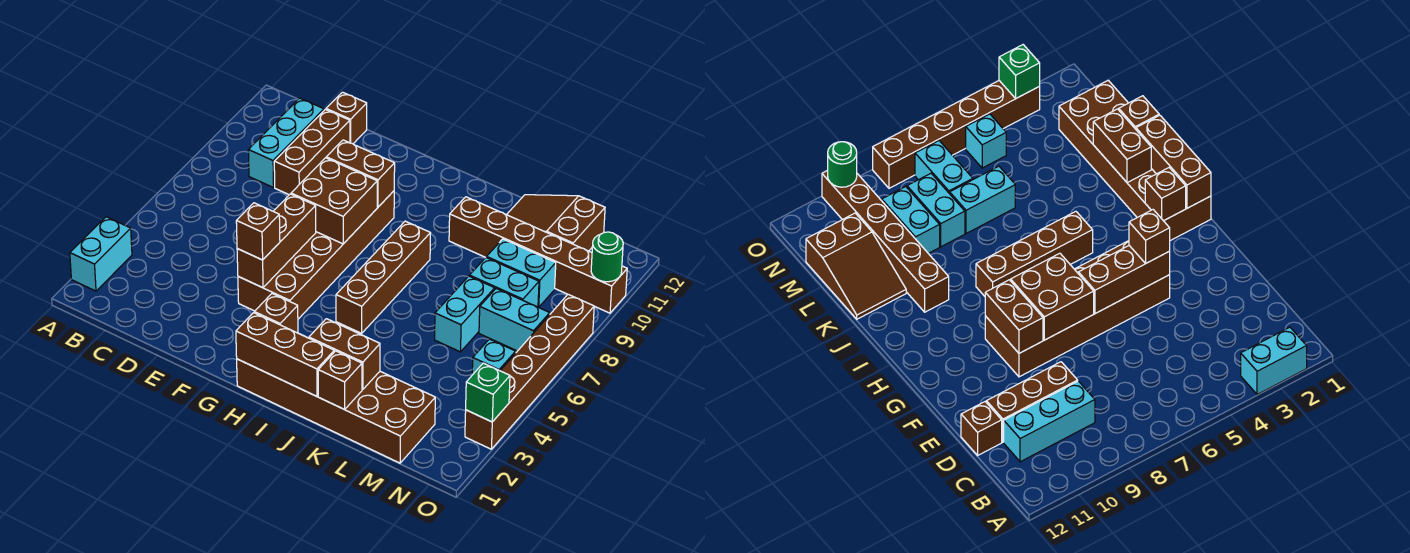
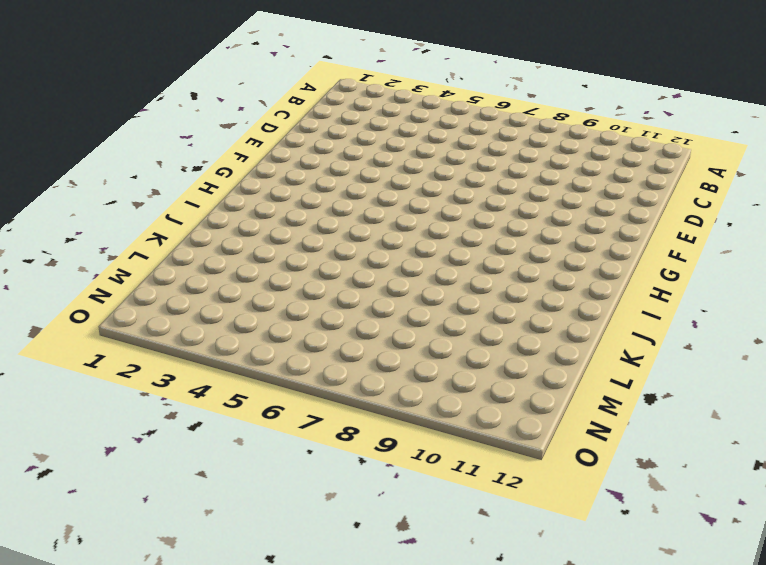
none -> cyan 1x2 brick [70,217,132,291]
none -> cyan 1x3 brick [248,98,324,188]
none -> brown 1x3 brick [274,109,350,195]

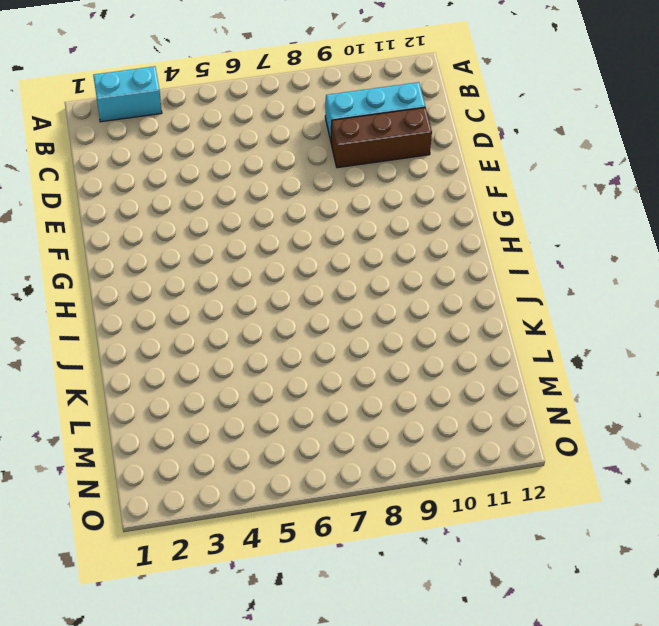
none -> brown 1x1 brick [326,92,367,144]
none -> brown 2x6 brick [238,191,394,319]
none -> brown 2x6 brick [237,359,435,463]

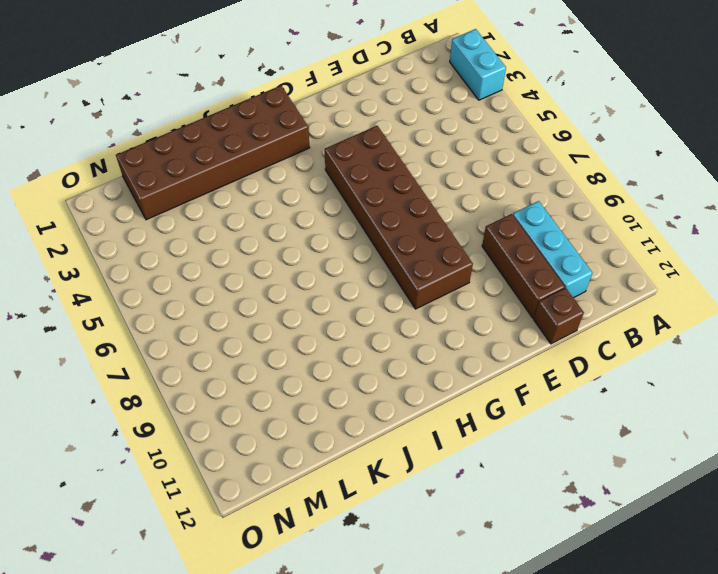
none -> brown 1x4 brick [336,221,431,333]
none -> brown 1x6 brick [449,197,627,313]
none -> brown 2x3 slope [507,195,605,251]

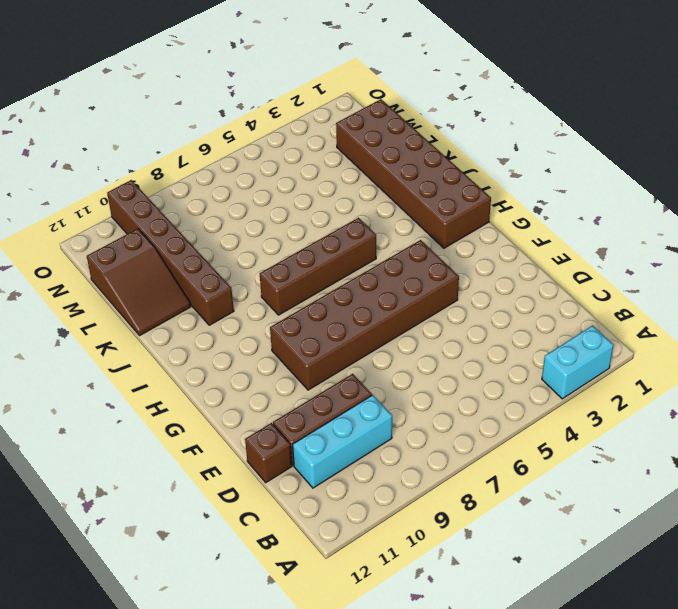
none -> cyan 1x2 brick [435,276,495,352]
none -> cyan 1x2 brick [470,257,539,307]
none -> cyan 1x2 brick [487,239,556,307]

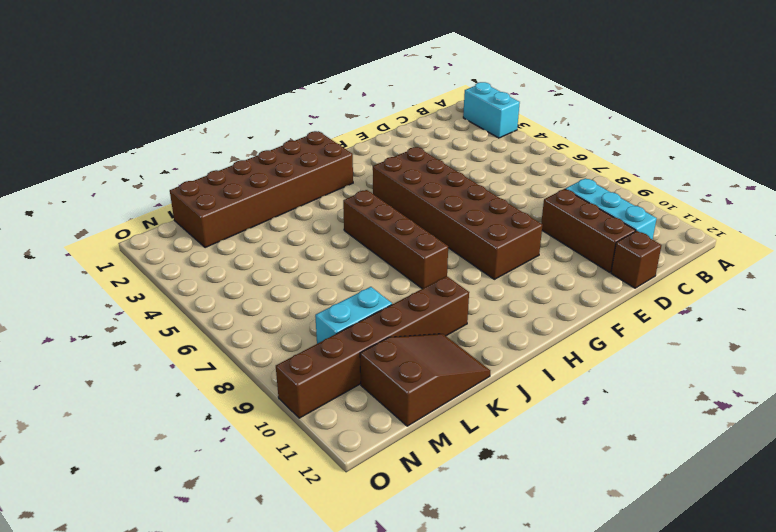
none -> cyan 1x2 brick [435,276,495,352]
none -> cyan 1x2 brick [470,257,539,307]
none -> cyan 1x2 brick [479,289,550,351]

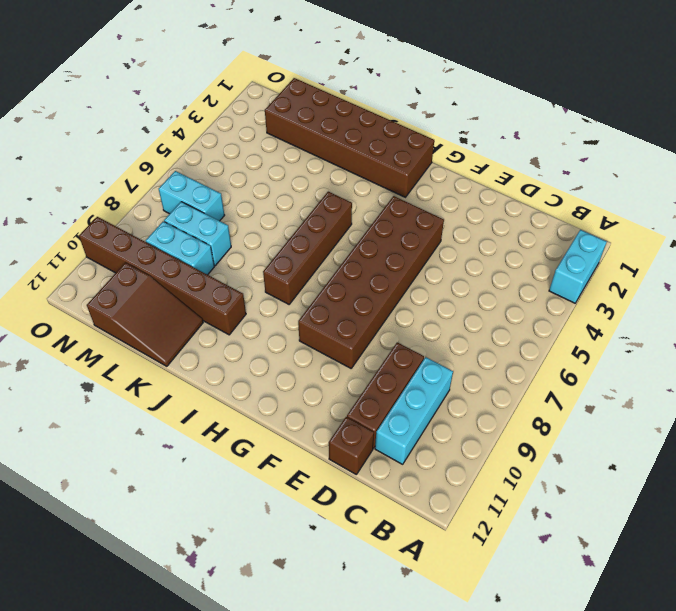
none -> cyan 1x2 brick [435,276,495,352]
none -> cyan 1x1 brick [472,339,516,375]
none -> brown 1x6 brick [465,294,594,449]

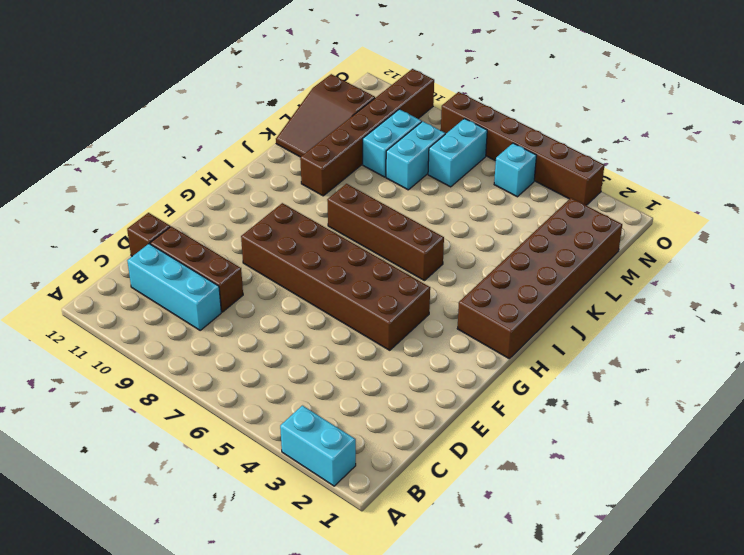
none -> cyan 1x2 brick [435,276,495,352]
none -> brown 1x3 brick [237,194,316,288]
none -> brown 2x2 brick [291,158,377,244]

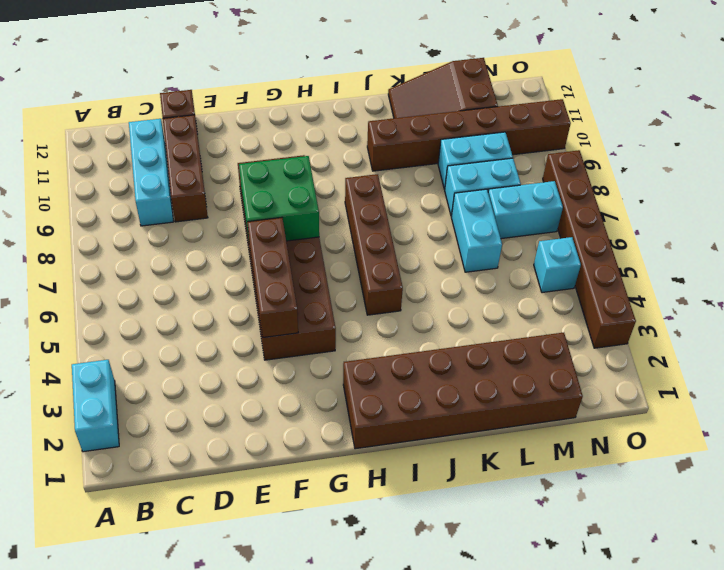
green 2x2 brick [239,156,319,241] -> brown 2x2 brick [291,158,377,244]
none -> brown 1x2 brick [326,140,395,207]
none -> brown 1x3 brick [236,313,334,396]
none -> brown 1x1 brick [254,294,298,333]

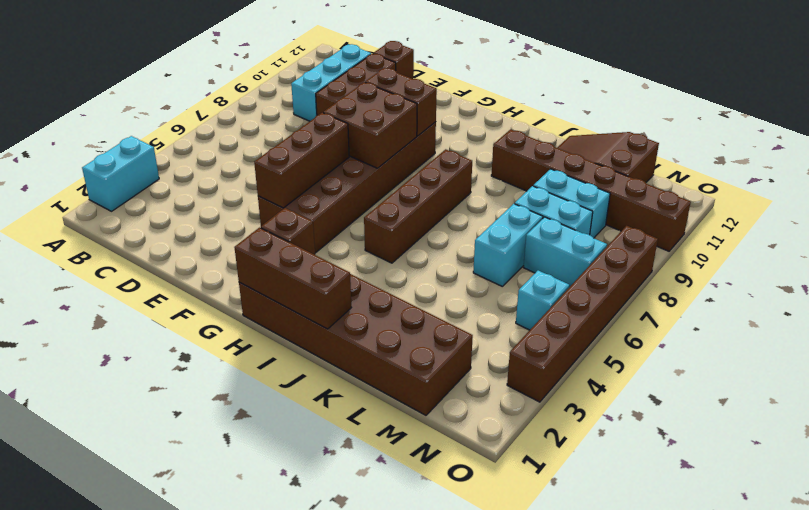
none -> brown 1x2 brick [309,319,380,390]
none -> brown 1x1 brick [318,351,362,409]
none -> green 1x1 brick [466,363,510,422]

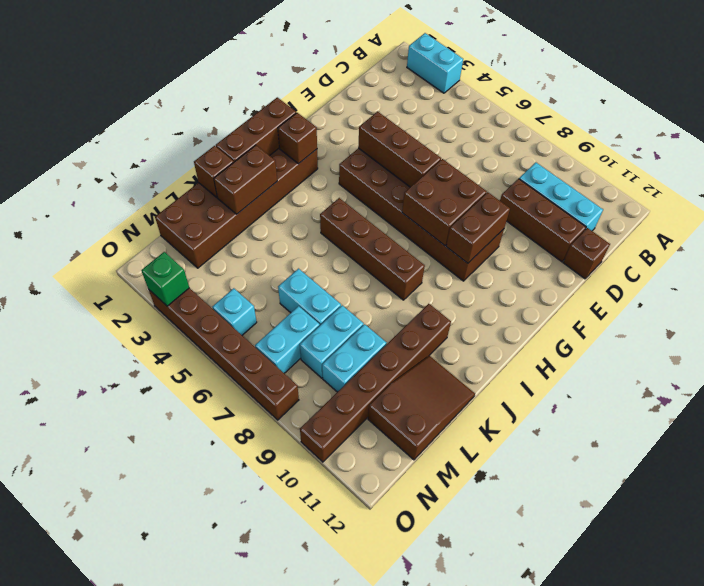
none -> green 1x1 round brick [591,232,623,282]
none -> brown 1x1 brick [236,203,280,260]

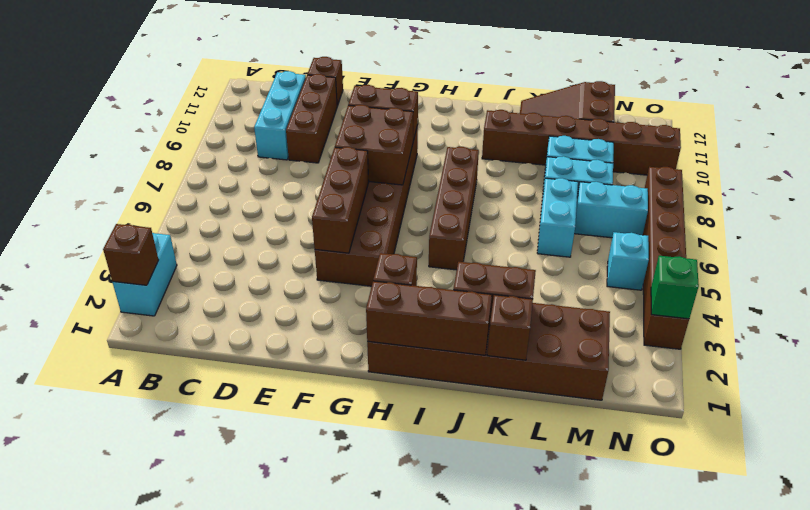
brown 1x1 brick [103,224,158,285] -> brown 1x1 brick moved to [236,203,280,260]
none -> green 1x1 round brick [591,232,623,282]

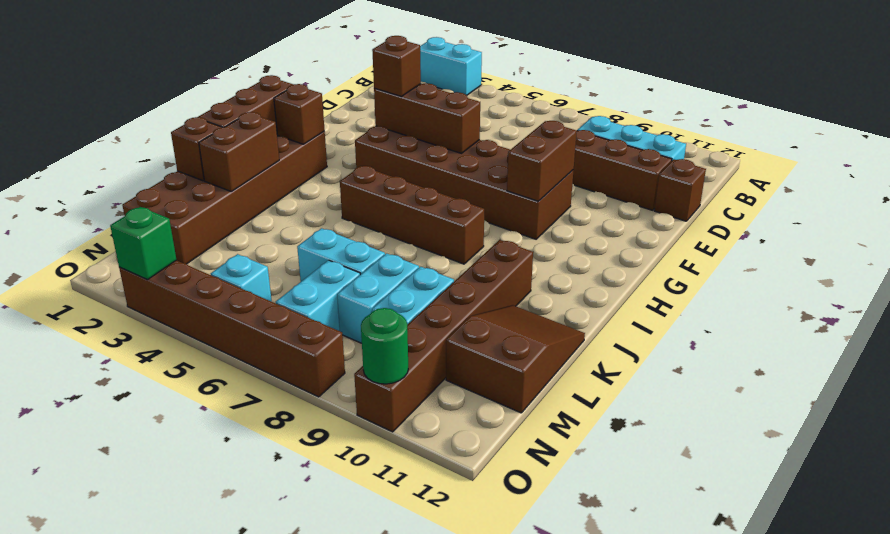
none -> brown 2x2 brick [291,158,377,244]

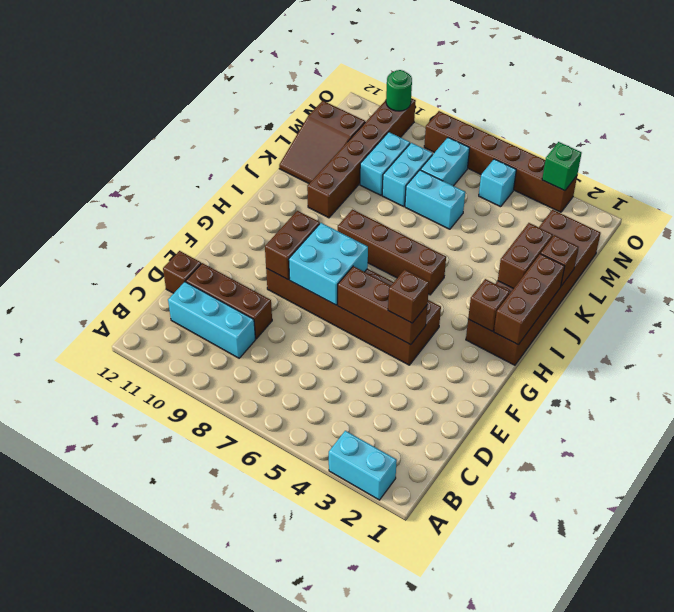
cyan 2x2 brick [289,223,368,305] -> brown 2x2 brick [291,158,377,244]

